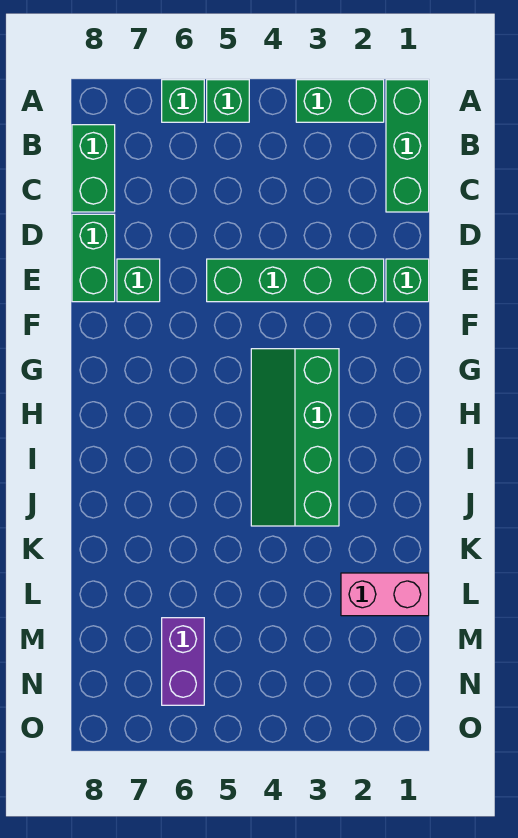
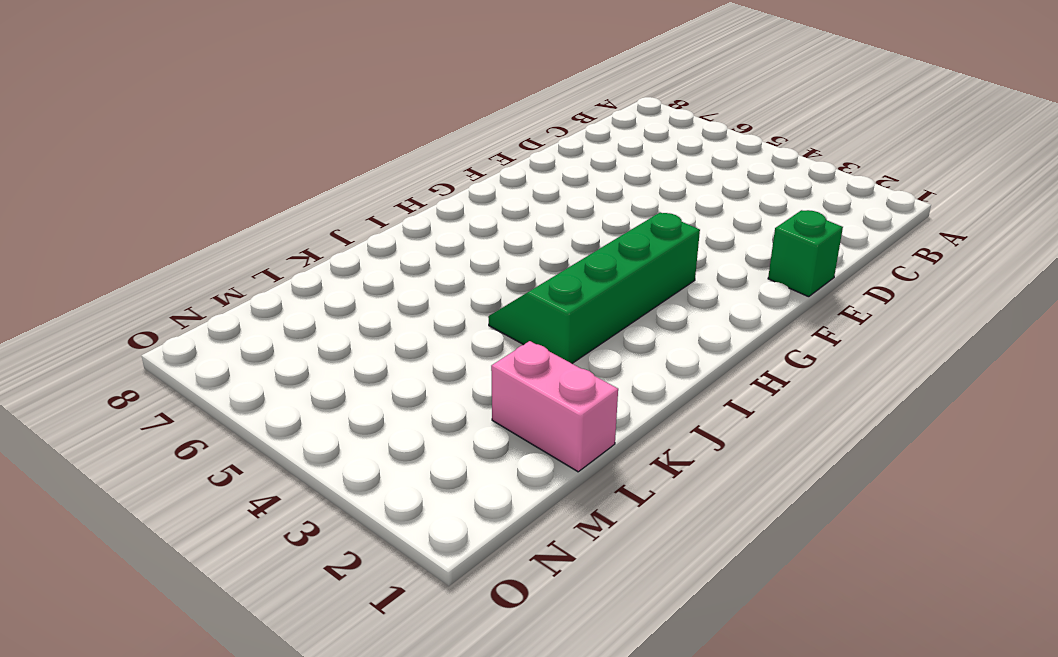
none -> green 1x3 brick [386,80,429,212]
none -> green 1x2 brick [296,80,384,122]
none -> green 1x1 brick [207,80,249,122]

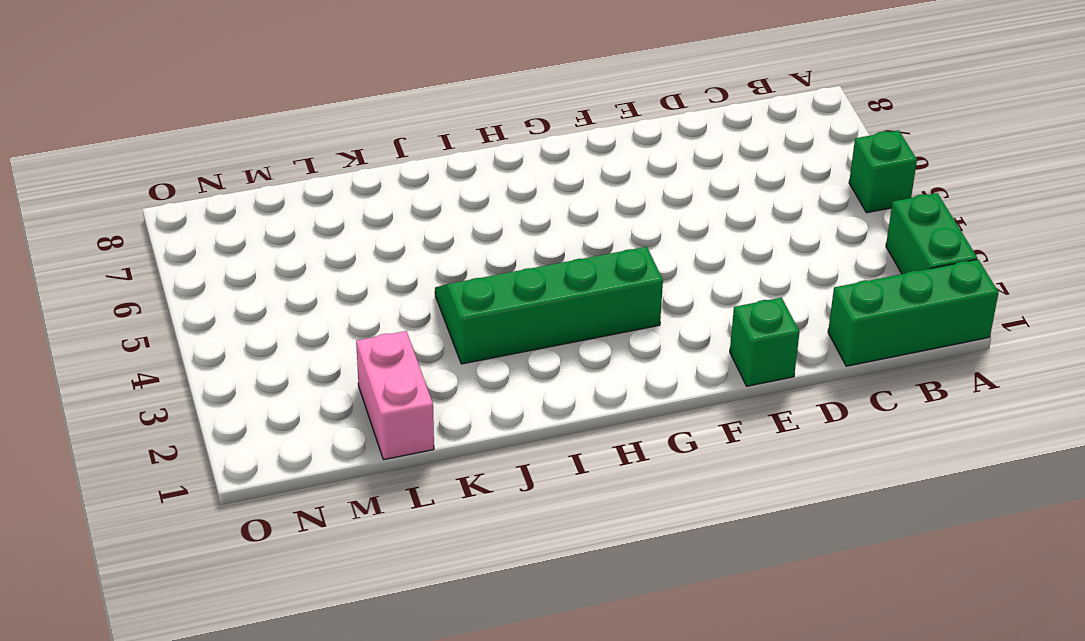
none -> green 1x1 brick [162,80,204,122]
none -> green 1x2 brick [72,125,115,212]
none -> green 1x2 brick [72,214,115,302]

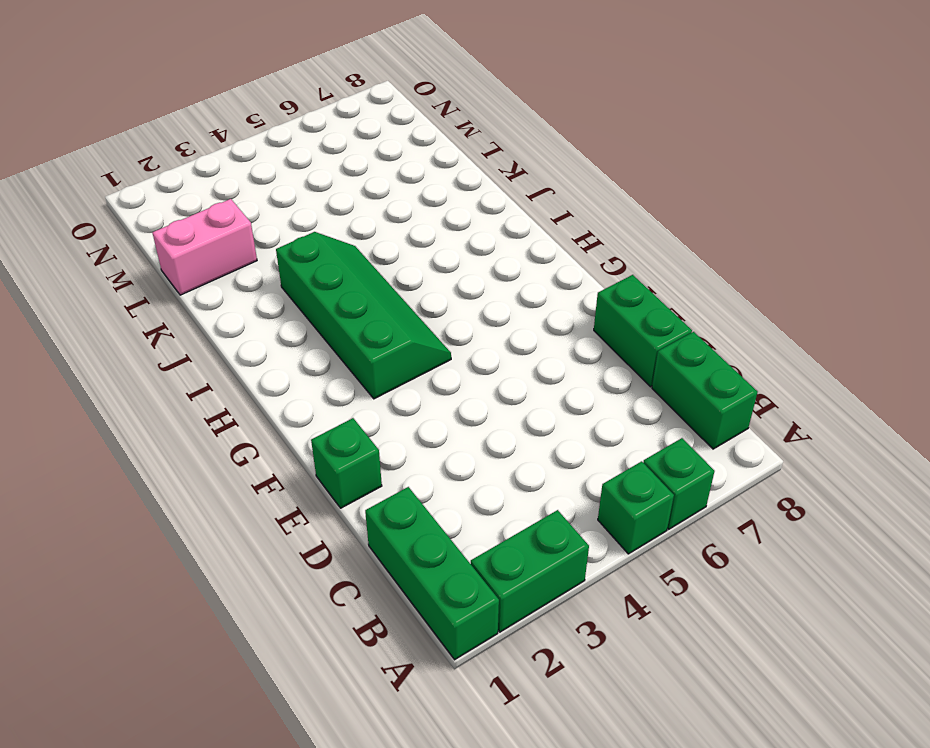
none -> green 1x4 brick [207,259,384,302]
none -> green 1x1 brick [117,259,160,302]
none -> purple 1x2 brick [162,618,204,705]

